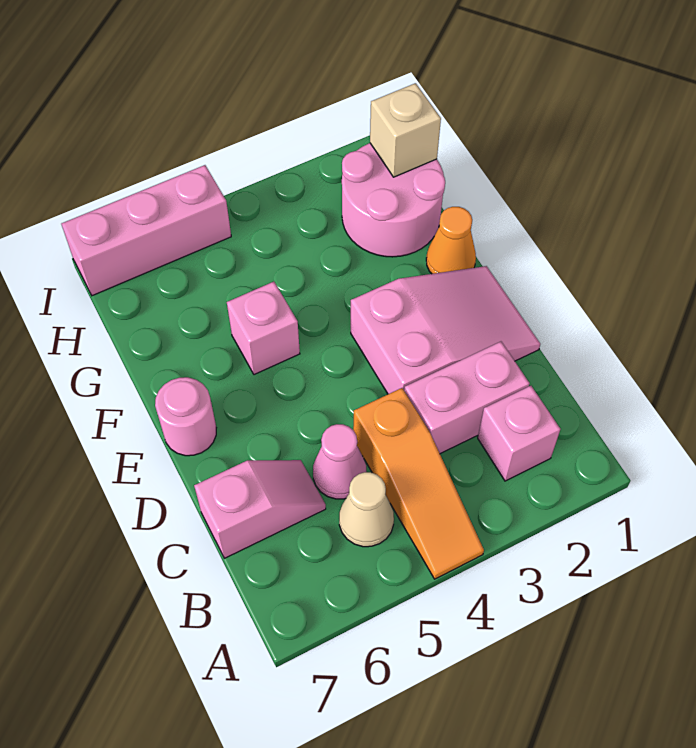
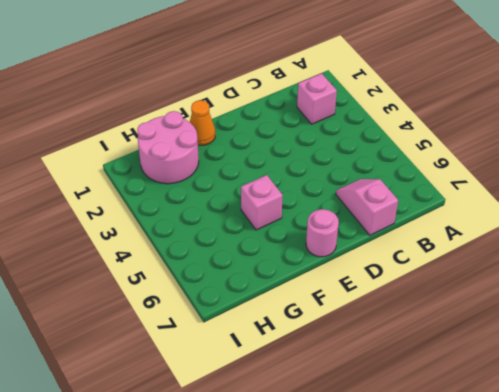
none -> orange 1x3 slope [353,388,484,579]
none -> tan 1x1 cone [339,472,394,547]
none -> pink 1x2 brick [404,342,529,454]

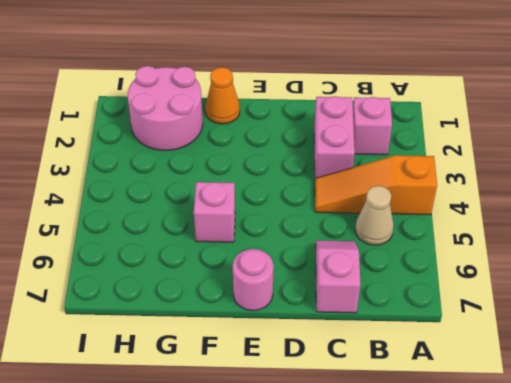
orange 1x3 slope [315,155,437,215] -> orange 1x3 slope turned to [353,388,484,579]
none -> pink 1x1 cone [313,424,366,499]
none -> pink 2x3 slope [351,266,540,394]
none -> pink 1x3 brick [61,165,231,296]

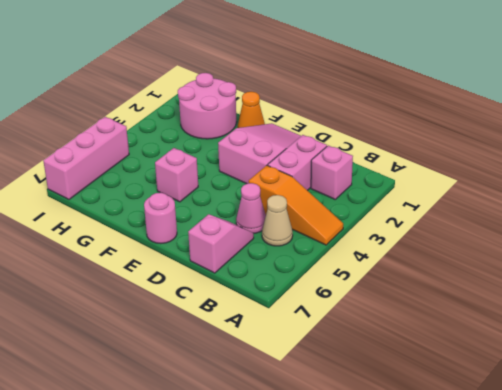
none -> tan 1x1 brick [370,83,441,177]

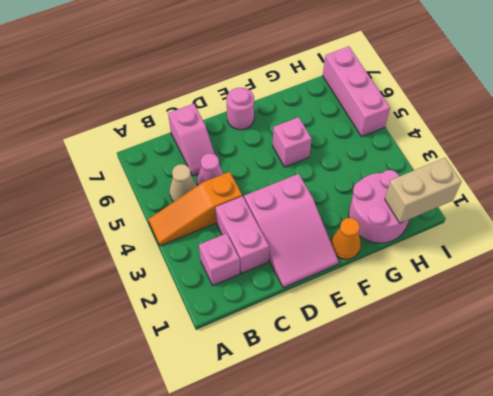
tan 1x2 brick [385,158,461,223] -> tan 1x1 brick [370,83,441,177]

